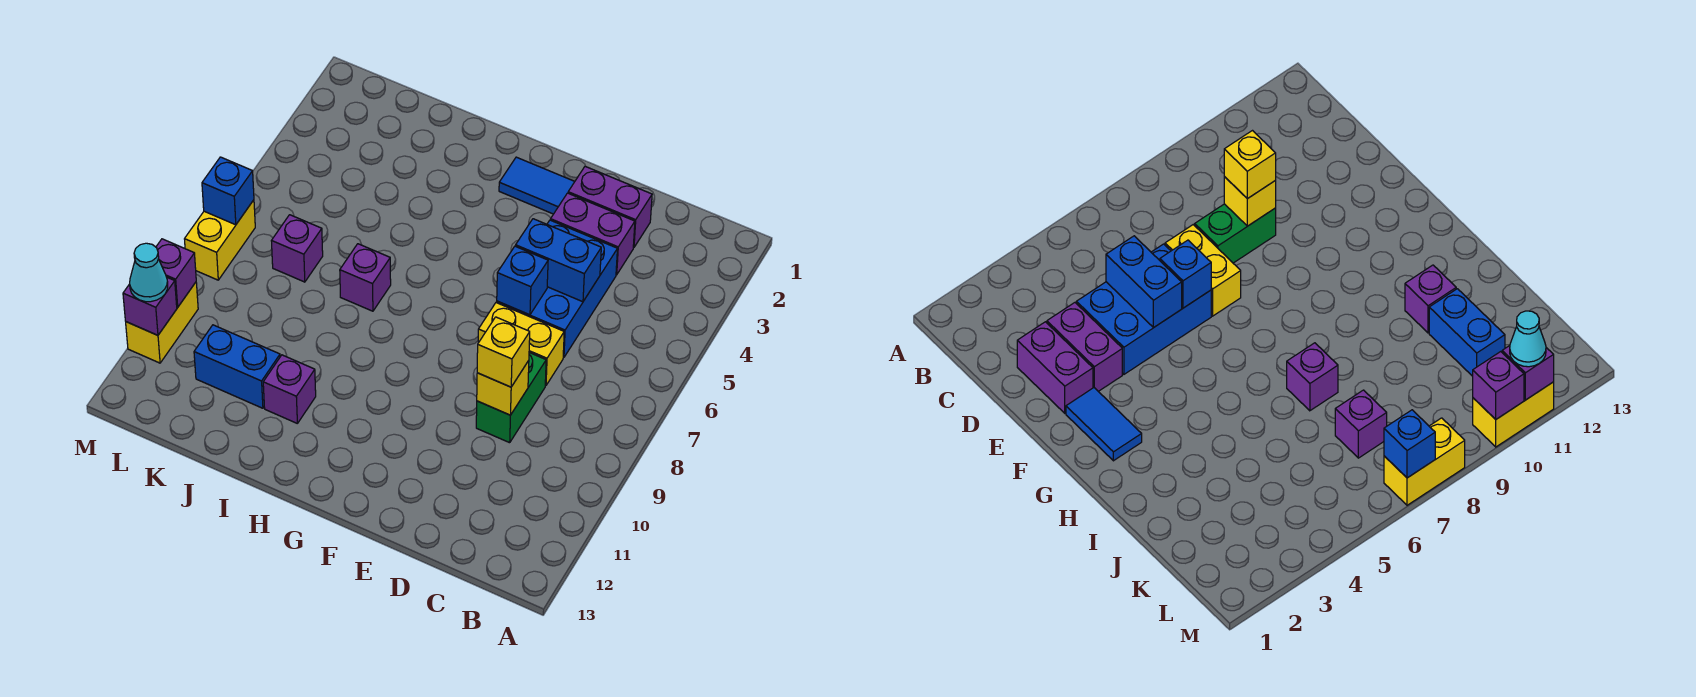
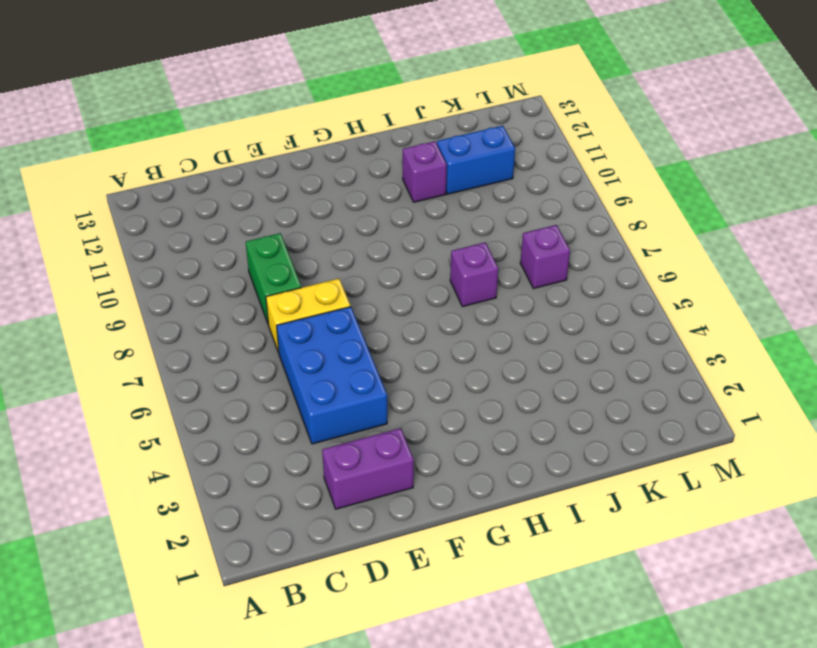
none -> purple 1x2 brick [551,193,635,275]
none -> blue 1x2 tile [499,157,575,214]
none -> yellow 1x2 brick [185,200,255,280]

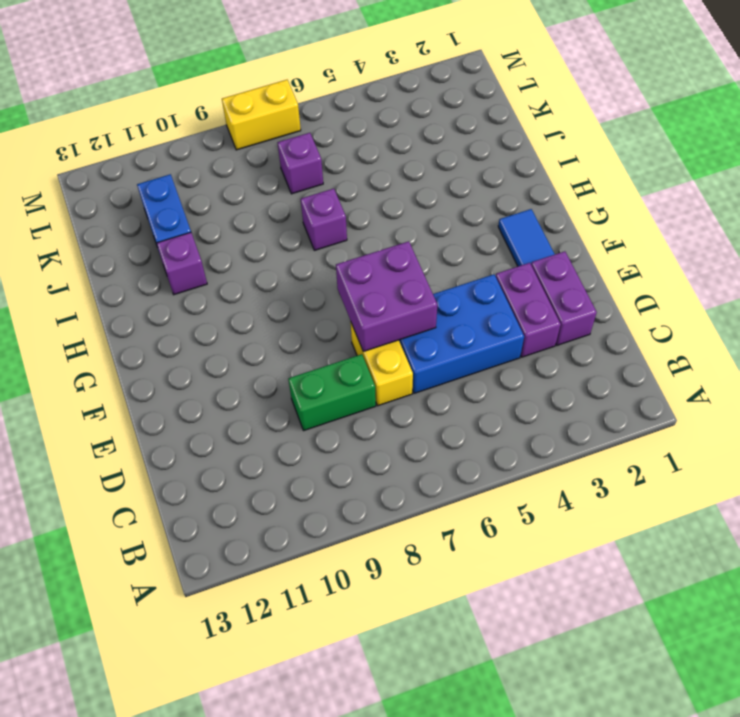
purple 2x2 brick [336,241,437,351] -> blue 1x1 brick [497,246,548,315]
none -> yellow 1x2 brick [126,282,198,363]
none -> blue 1x2 brick [516,219,601,302]
none -> yellow 1x1 brick [477,360,529,415]

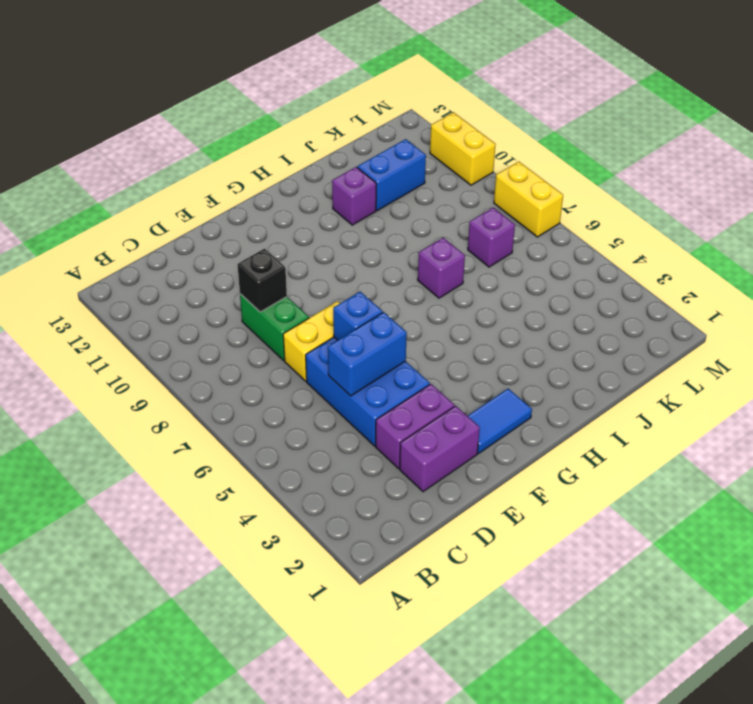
black 1x1 brick [237,249,287,312] -> yellow 1x1 brick [477,360,529,415]
none -> blue 1x1 brick [202,157,254,225]
none -> purple 1x1 brick [156,239,196,307]
none -> purple 1x1 brick [123,278,177,335]

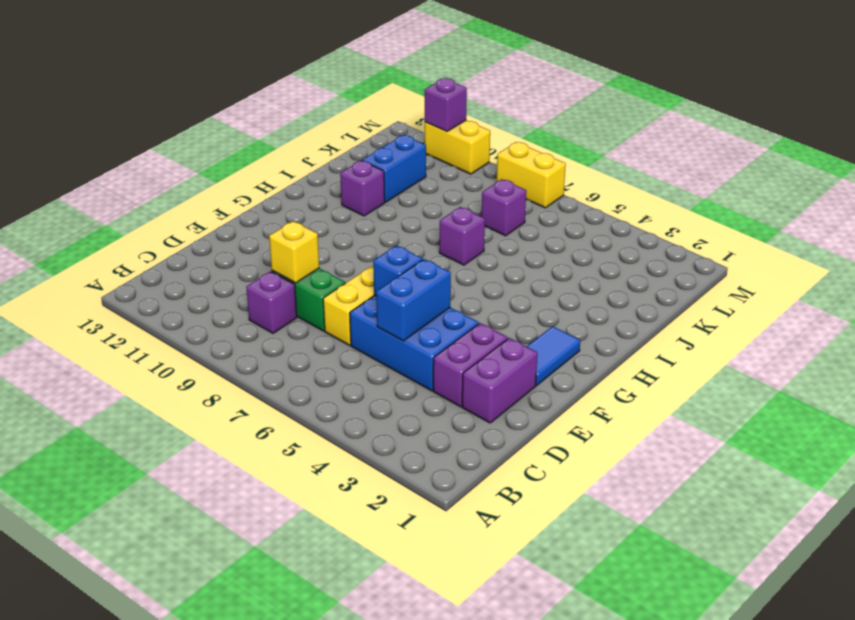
purple 1x1 brick [246,271,297,333] -> purple 1x1 brick moved to [156,239,196,307]
none -> blue 1x1 brick [202,157,254,225]
none -> yellow 1x1 brick [477,317,530,387]
none -> cyan 1x1 cone [130,243,168,302]

